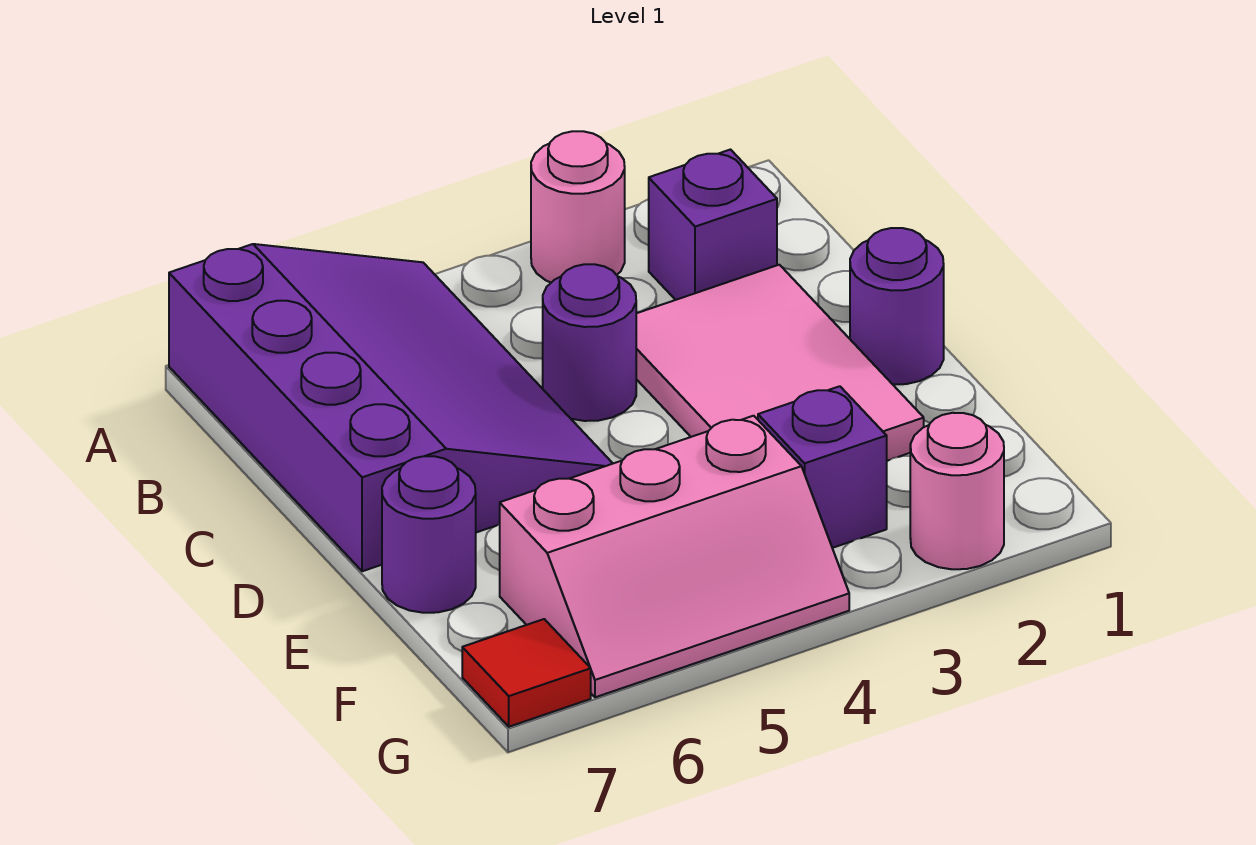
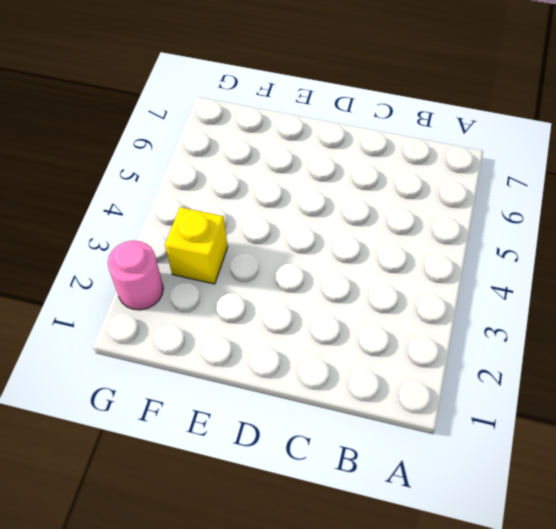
yellow 1x1 brick [165,207,228,284] -> purple 1x1 brick [758,386,887,548]
none -> pink 1x1 round brick [531,131,625,282]
none -> purple 3x4 slope [169,244,613,571]

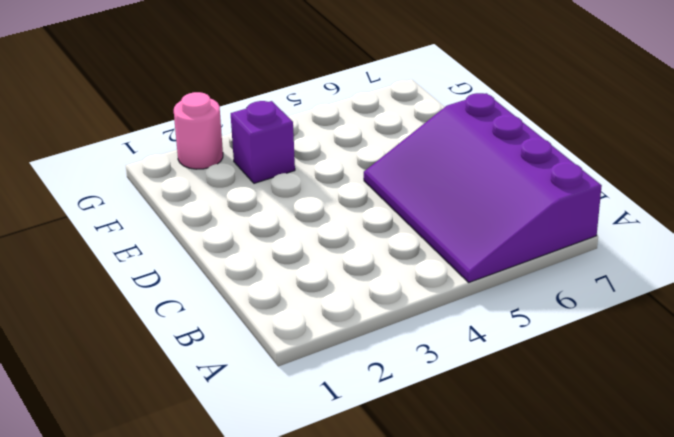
none -> pink 1x1 round brick [531,131,625,282]
none -> purple 1x1 brick [649,150,777,300]

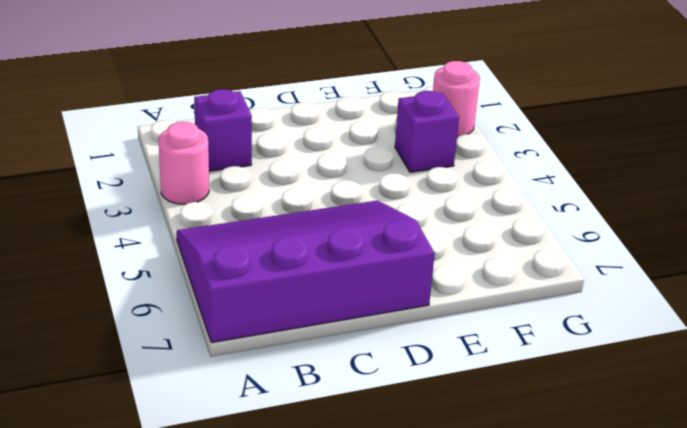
none -> pink 2x3 tile [636,265,924,461]
none -> purple 1x1 round brick [543,264,636,421]

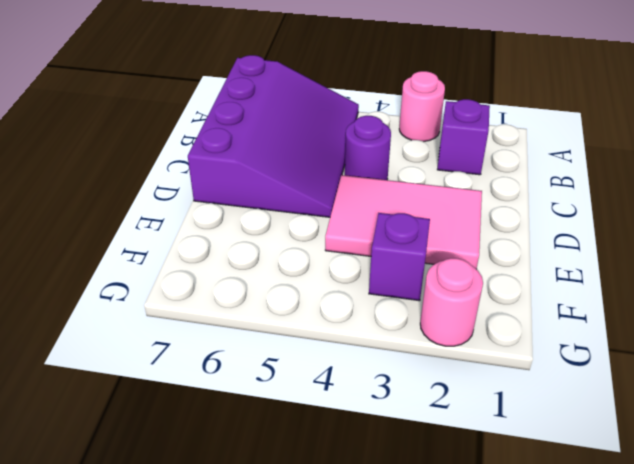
pink 2x3 tile [325,175,482,269] -> pink 2x3 tile turned to [636,265,924,461]
none -> purple 1x1 round brick [850,228,944,384]
none -> purple 1x1 round brick [382,456,476,613]

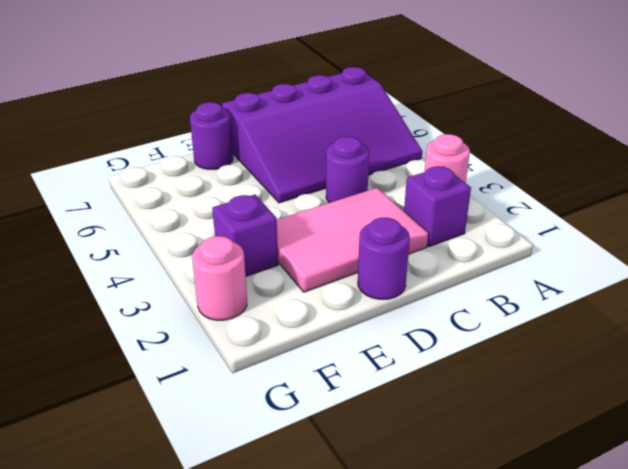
none -> pink 2x3 slope [500,416,849,697]
none -> red 1x1 tile [462,619,591,727]

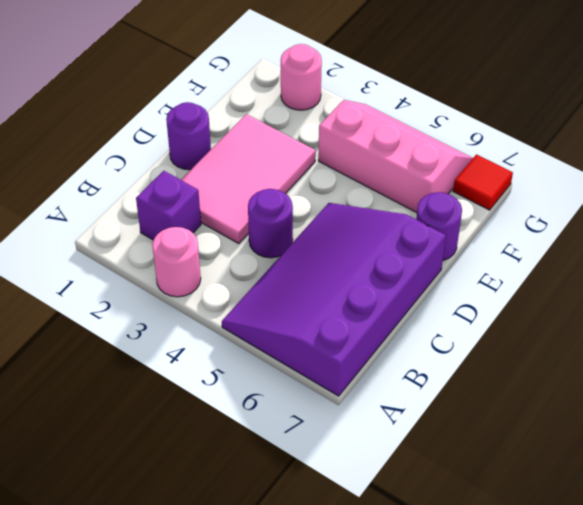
none -> purple 1x1 brick [758,386,887,548]

